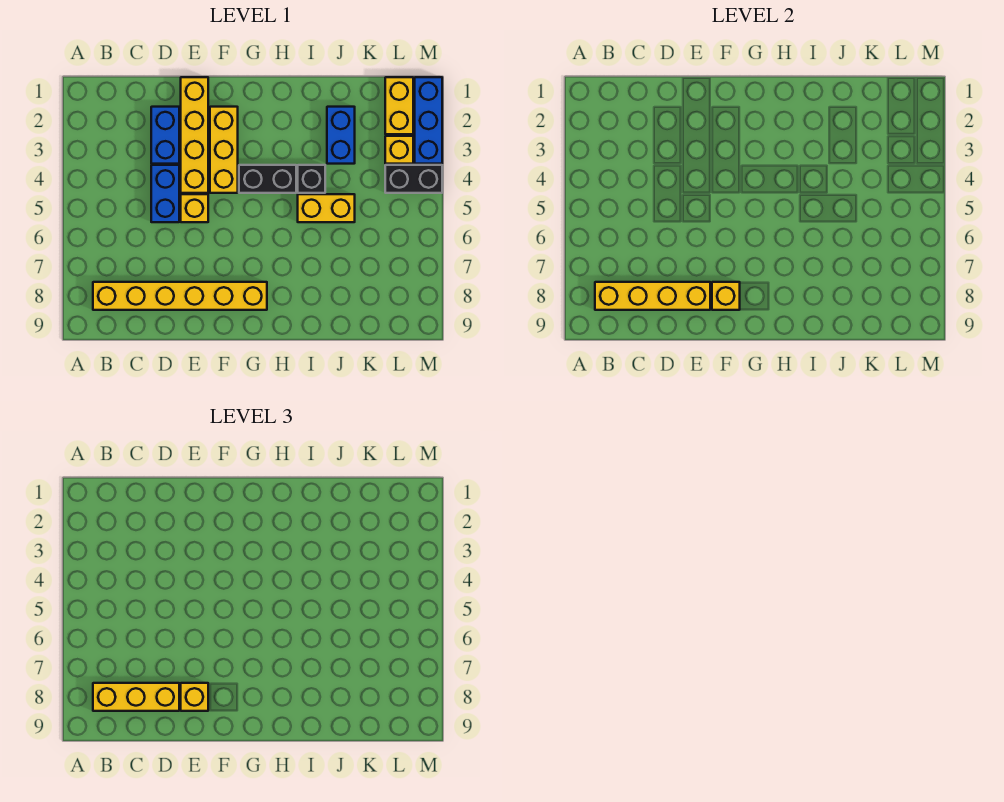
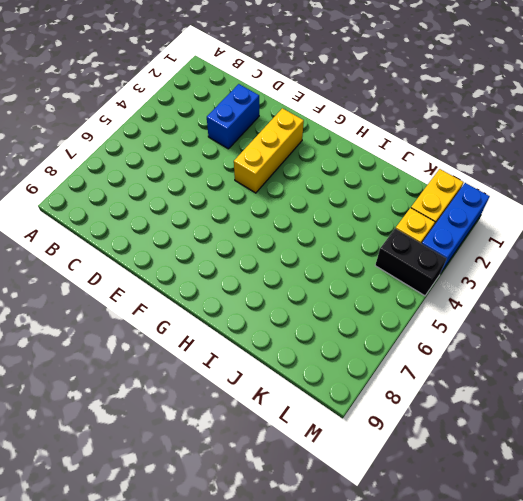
none -> yellow 1x6 brick [93,282,267,310]
none -> blue 1x2 brick [151,165,179,222]
none -> yellow 1x4 brick [181,77,208,193]

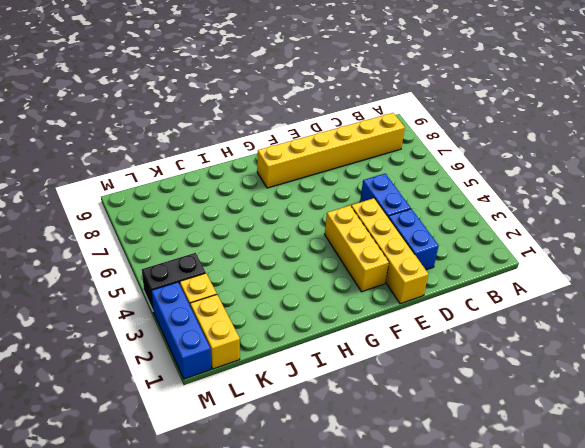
none -> yellow 1x1 brick [181,194,208,222]
none -> black 1x2 brick [239,165,296,193]
none -> black 1x1 brick [298,165,325,193]

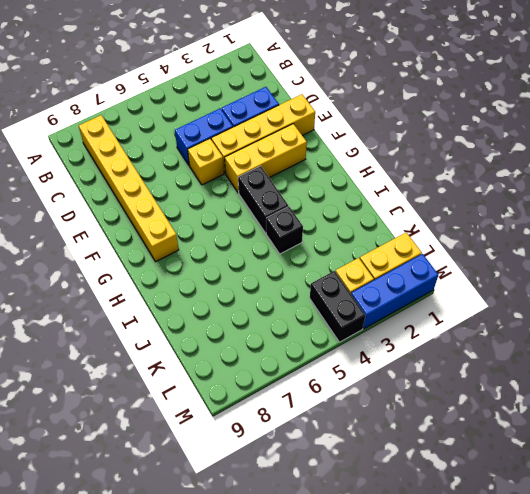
none -> yellow 1x2 brick [298,194,355,222]
none -> blue 1x2 brick [327,107,355,164]
none -> yellow 1x4 brick [595,282,710,310]

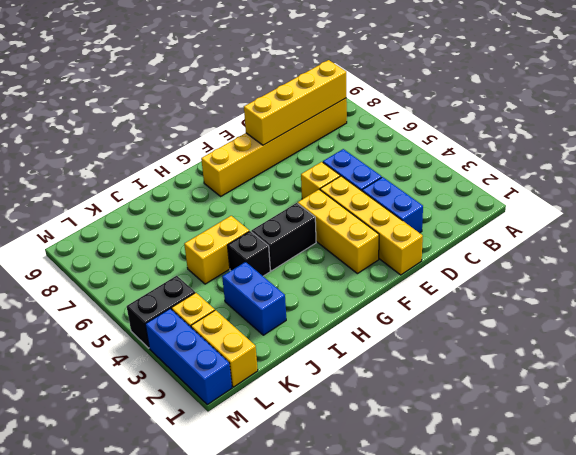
none -> yellow 1x1 brick [712,282,740,310]
none -> yellow 1x3 brick [93,683,179,711]
none -> yellow 1x1 brick [181,683,208,711]

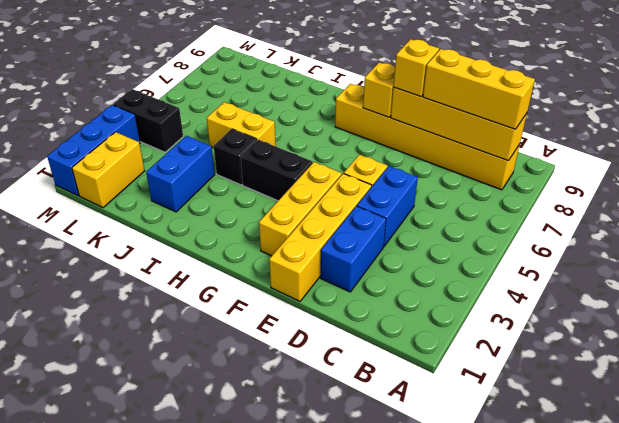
none -> yellow 1x1 brick [385,136,413,164]

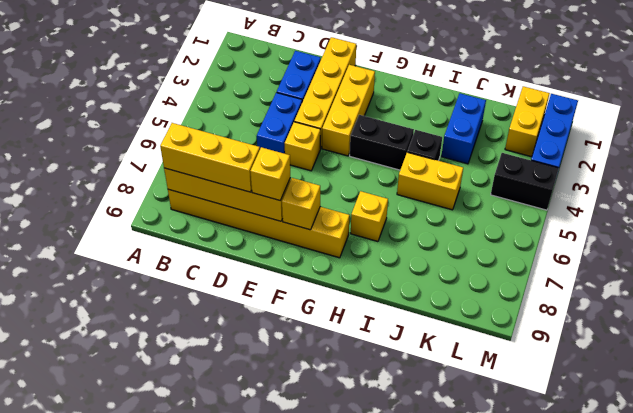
yellow 1x1 brick [351,191,388,242] -> yellow 1x1 brick moved to [385,136,413,164]

